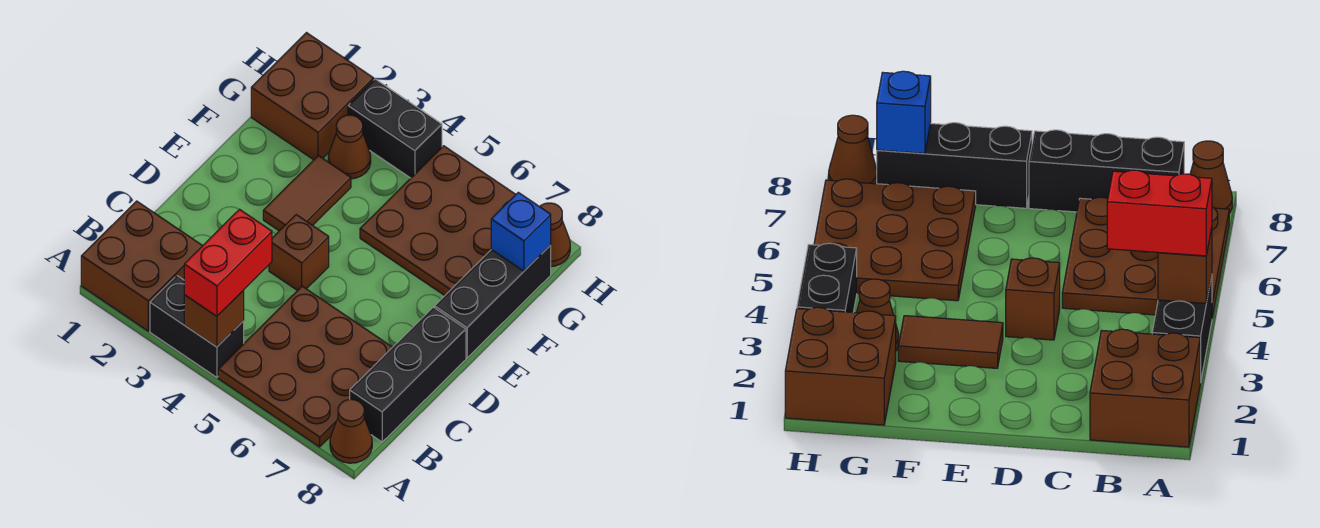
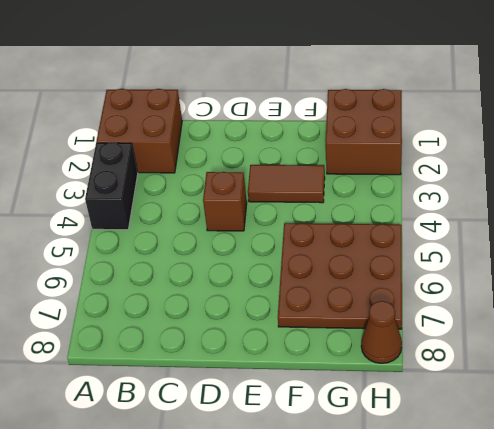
none -> brown 3x3 plate [218,286,392,447]
none -> brown 1x1 cone [330,399,372,463]
none -> black 1x3 brick [350,307,466,442]

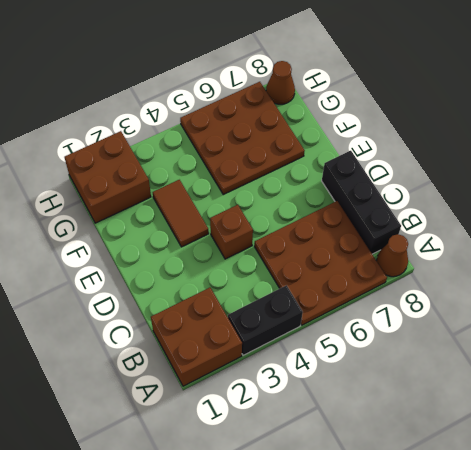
none -> black 1x3 brick [435,245,551,358]
none -> brown 1x1 cone [328,115,371,179]
none -> black 1x2 brick [348,79,442,178]

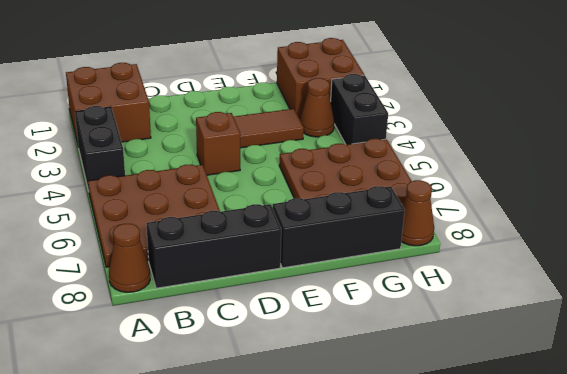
none -> brown 1x1 brick [184,290,244,347]
none -> blue 1x1 brick [491,192,551,271]
none -> red 1x2 brick [184,209,272,316]

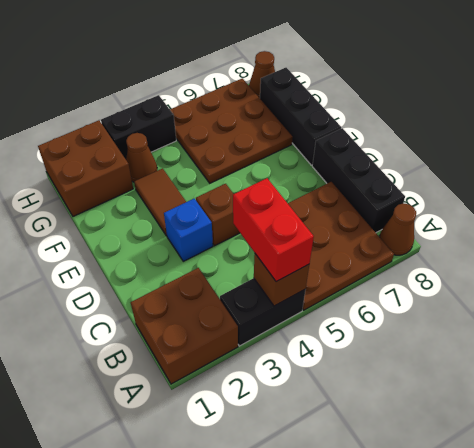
blue 1x1 brick [164,199,213,261] -> blue 1x1 brick moved to [491,192,551,271]

